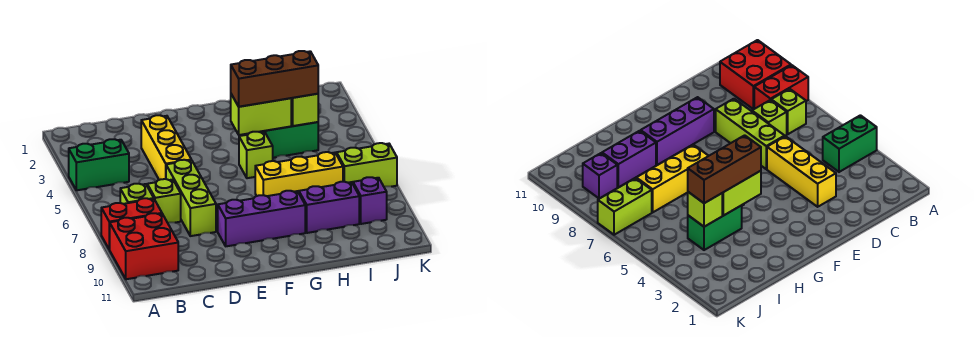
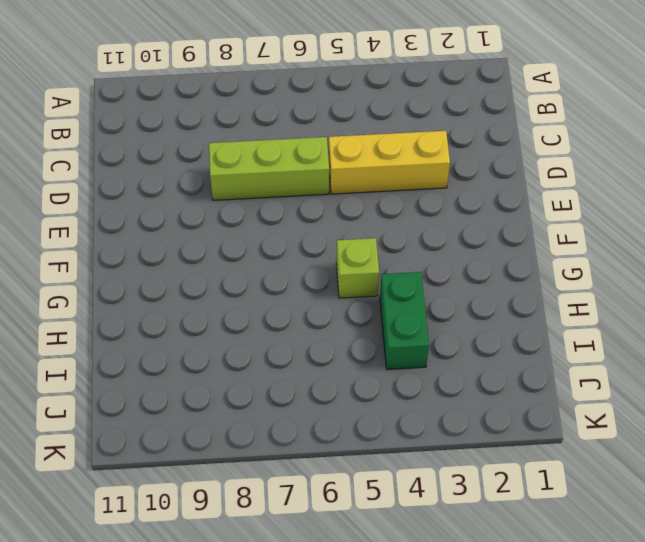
none -> green 1x2 brick [69,139,129,190]
none -> red 1x2 brick [101,198,162,249]
none -> red 2x2 brick [109,213,178,279]

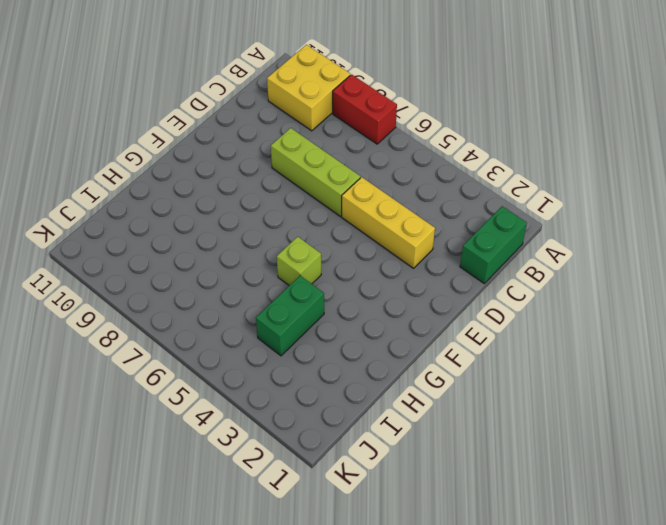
red 1x2 brick [333,74,397,144] -> red 1x2 brick turned to [101,198,162,249]
yellow 2x2 brick [267,45,350,131] -> red 2x2 brick [109,213,178,279]
green 1x2 brick [460,206,527,283] -> green 1x2 brick moved to [69,139,129,190]
none -> lime 1x1 brick [120,184,154,204]
none -> lime 1x1 brick [147,179,181,223]
none -> purple 1x3 brick [218,191,305,246]

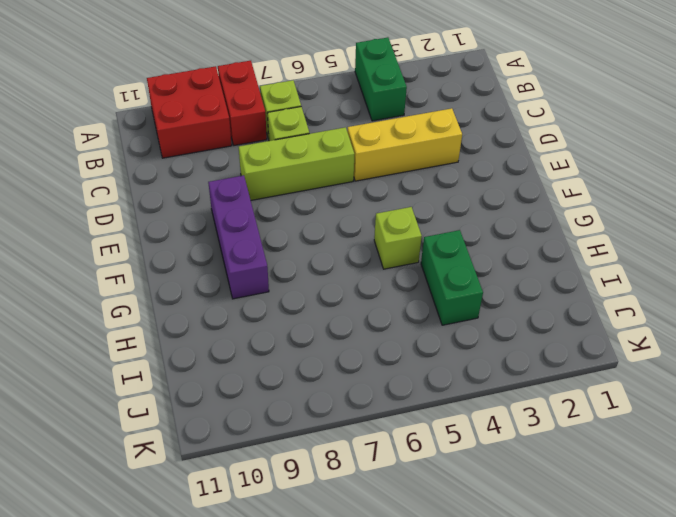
none -> yellow 1x3 brick [255,152,343,196]
none -> purple 1x2 brick [299,182,359,233]
none -> lime 1x2 brick [337,143,397,187]

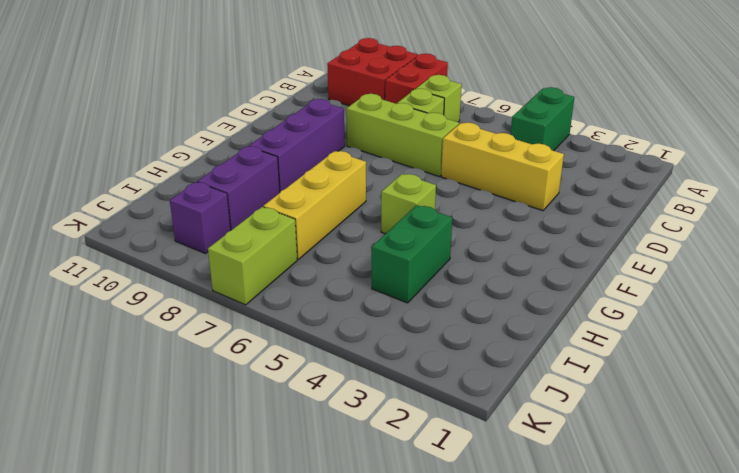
none -> lime 1x2 brick [231,94,291,135]
none -> lime 1x1 brick [291,94,318,126]
none -> brown 1x3 brick [231,51,318,107]

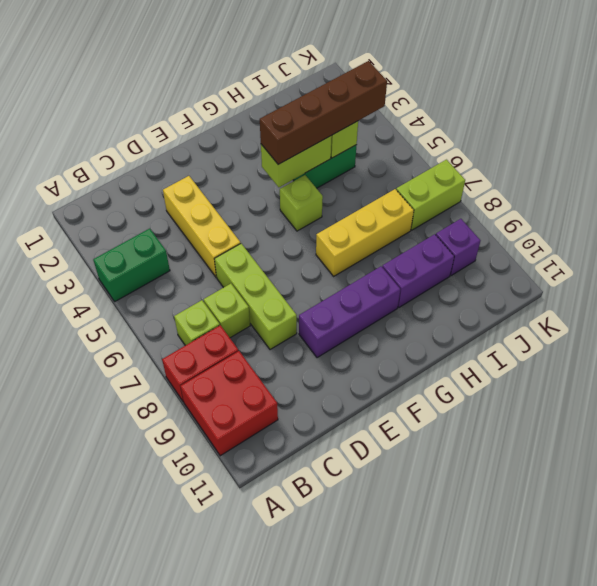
brown 1x4 brick [260,61,387,164] -> brown 1x3 brick [231,51,318,107]

